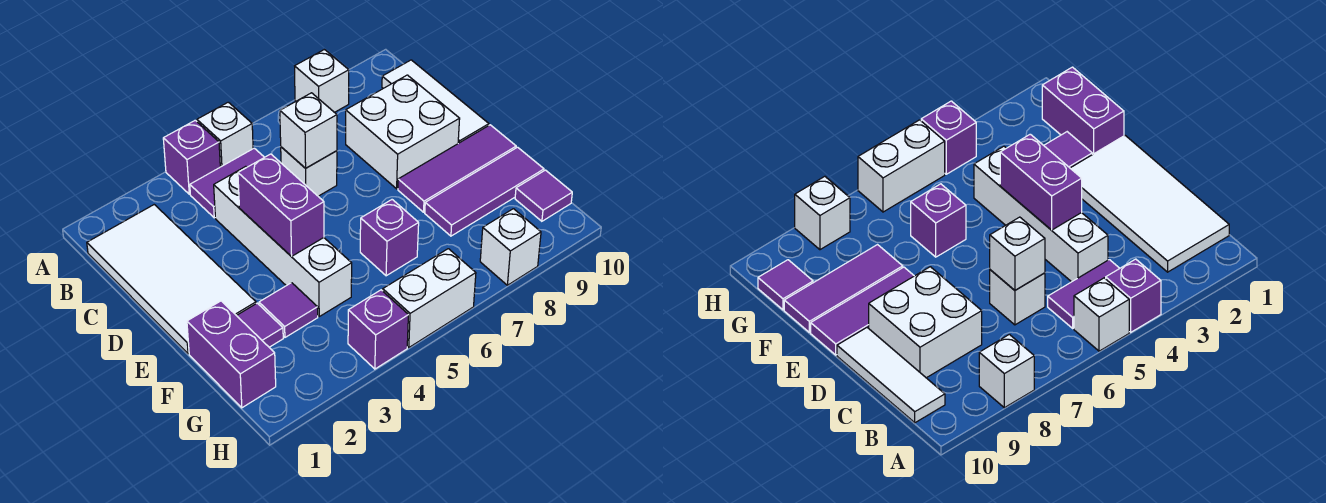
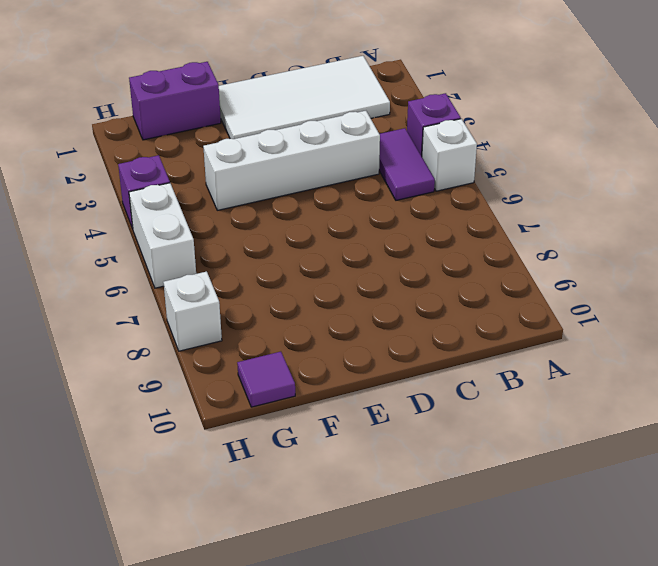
none -> white 1x1 brick [295,50,349,112]
none -> white 1x3 tile [382,60,489,143]
none -> white 1x1 brick [281,147,337,196]

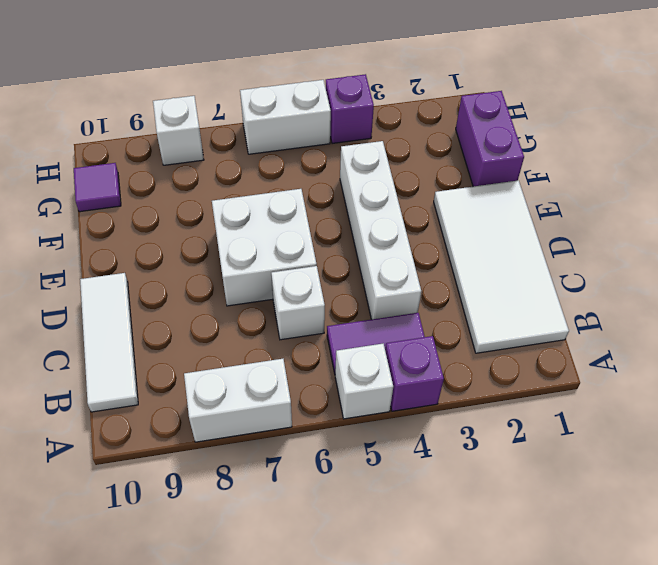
white 1x2 brick [184,359,292,442] -> white 1x1 brick [295,50,349,112]
white 2x2 brick [212,189,317,306] -> white 2x2 brick moved to [346,75,460,189]
none -> purple 1x3 tile [398,125,516,212]
none -> purple 1x1 tile [237,303,283,347]
none -> purple 1x1 tile [259,283,318,337]

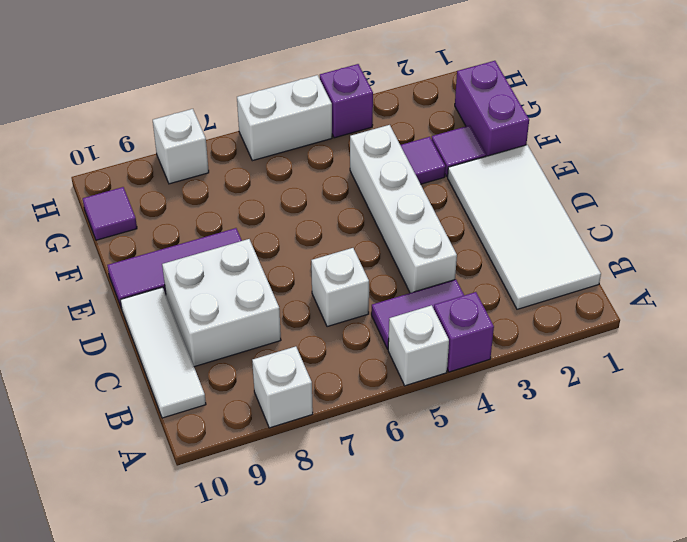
none -> purple 1x1 brick [360,200,419,276]
none -> purple 1x3 tile [425,147,544,236]
none -> white 1x1 brick [280,93,337,168]

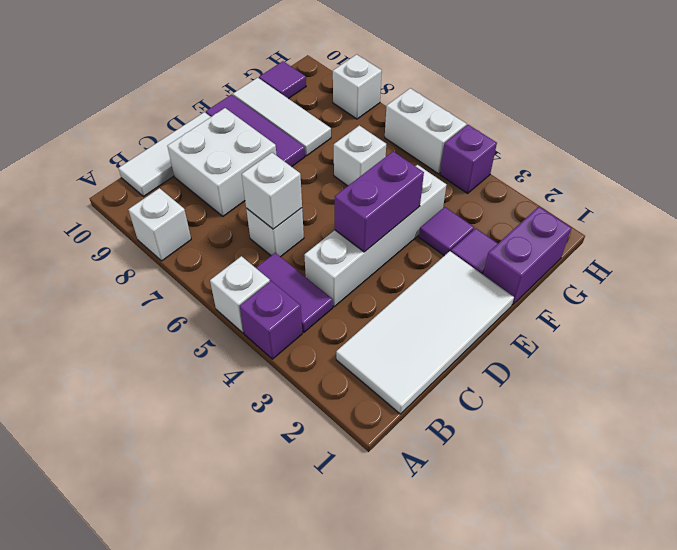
white 1x1 brick [334,125,386,186] -> purple 1x1 brick [360,200,419,276]
white 1x3 tile [233,78,331,156] -> purple 1x3 tile [425,147,544,236]

